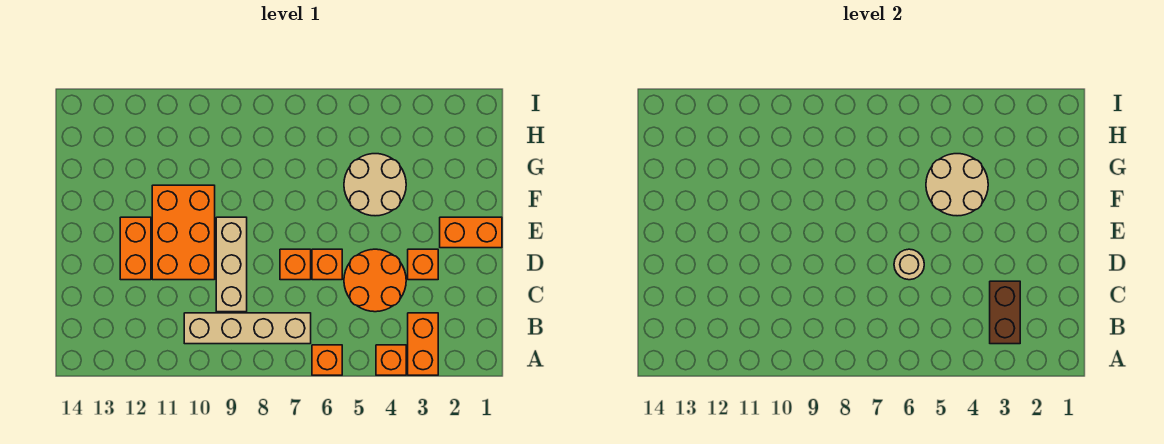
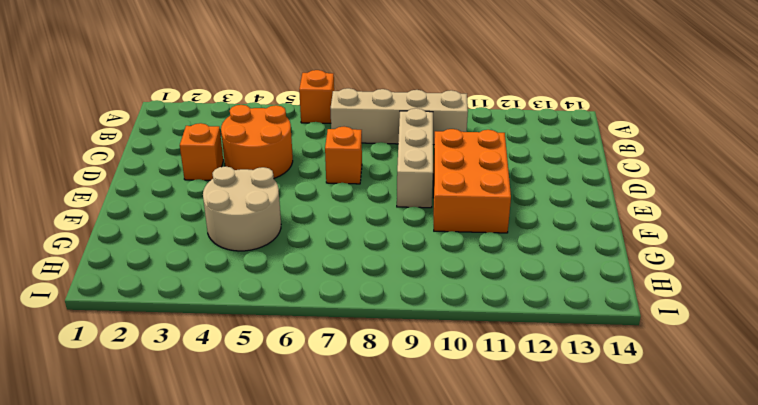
none -> orange 1x2 brick [408,313,438,375]
none -> orange 1x1 brick [376,345,406,375]
none -> orange 1x1 brick [312,249,342,280]

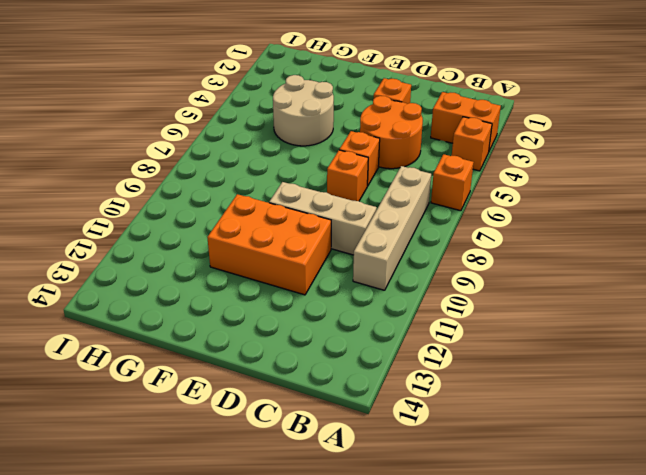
none -> orange 1x2 brick [120,217,151,280]
none -> orange 1x2 brick [440,217,502,248]
none -> brown 1x2 brick [990,281,1020,344]

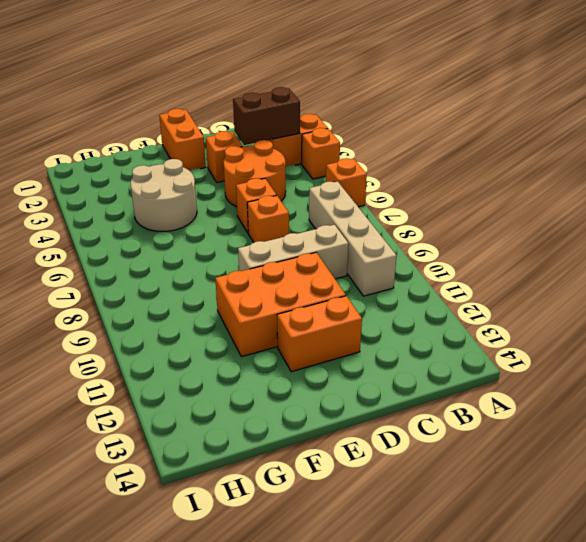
none -> tan 1x1 round brick [894,249,924,280]
none -> tan 2x2 round brick [926,154,988,216]

